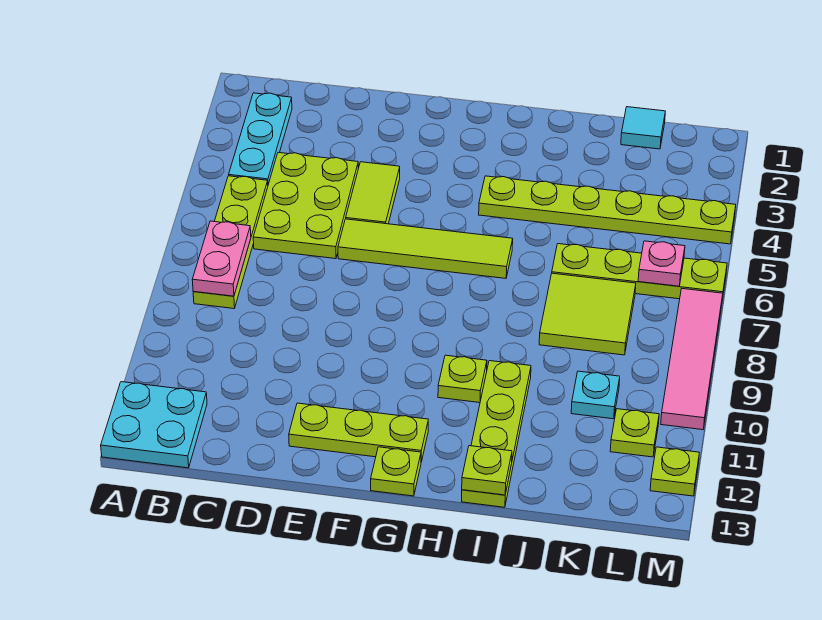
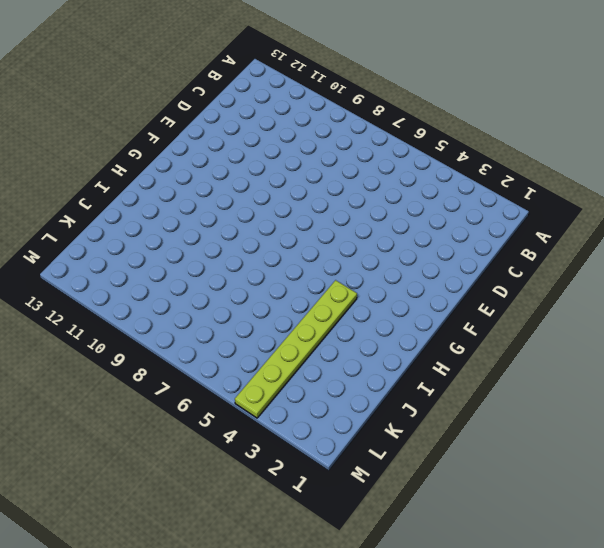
none -> cyan 2x2 plate [101,382,207,468]
none -> cyan 1x3 plate [229,93,292,184]
none -> lime 1x4 plate [193,176,268,309]

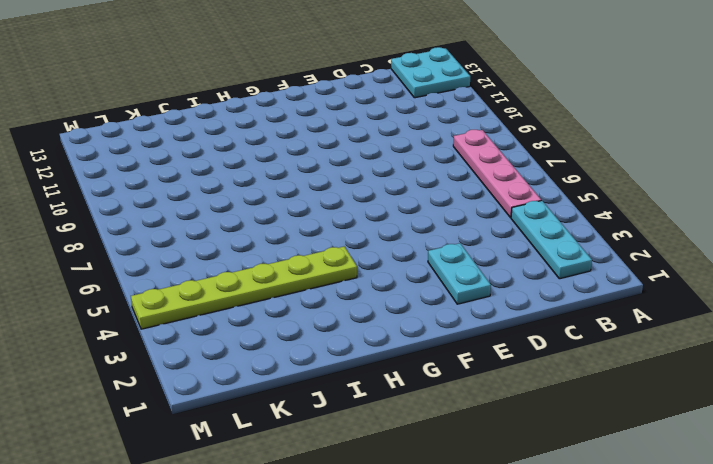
pink 1x4 plate [453,130,541,218] -> lime 1x4 plate [193,176,268,309]
cyan 1x2 plate [428,243,491,304] -> none
none -> lime 2x3 plate [253,153,358,259]
none -> lime 1x2 tile [346,162,400,224]
none -> lime 1x4 tile [338,219,513,278]

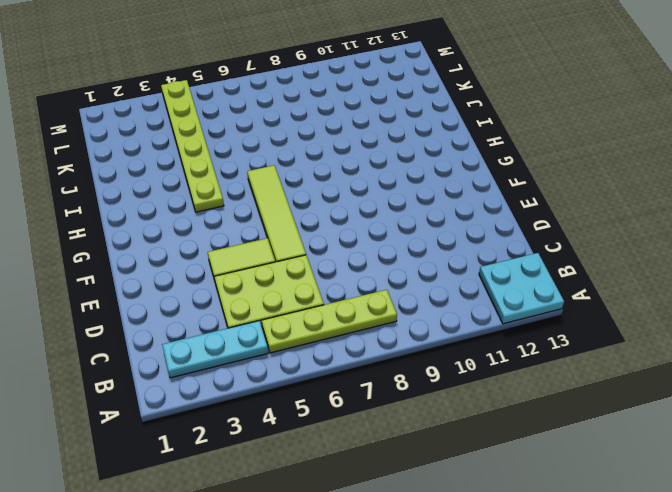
none -> lime 1x3 plate [289,403,428,462]
none -> lime 1x1 plate [371,447,421,496]
none -> lime 1x1 plate [438,355,487,403]

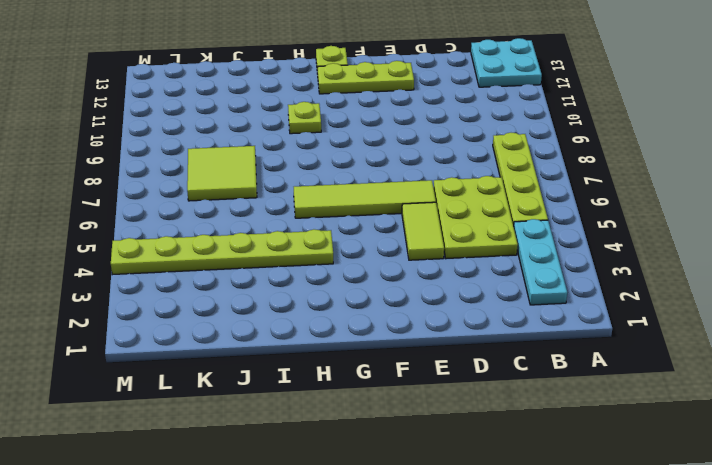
none -> lime 1x4 plate [462,361,531,507]
none -> lime 1x4 plate [552,244,727,300]
none -> cyan 1x1 tile [621,107,665,149]

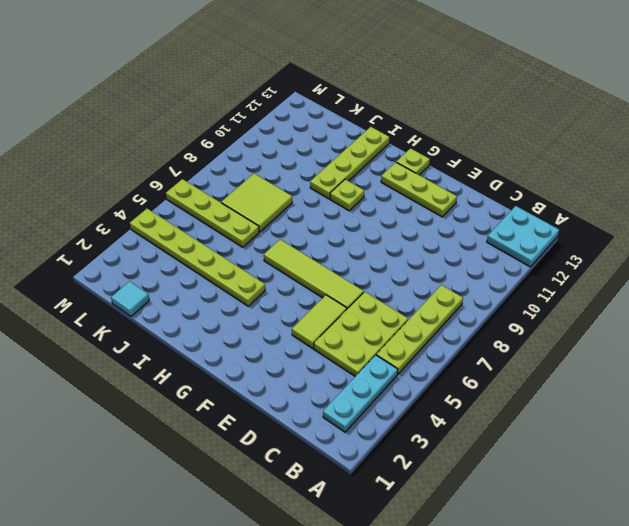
none -> cyan 1x1 plate [571,371,620,419]
none -> lime 1x1 plate [610,409,659,457]
none -> pink 1x4 tile [661,289,723,430]

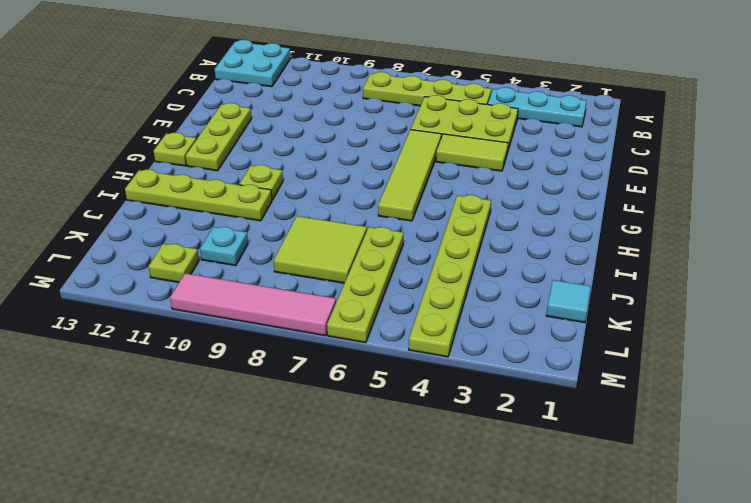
none -> lime 1x1 plate [650,447,699,496]
none -> pink 1x2 plate [192,221,251,296]
none -> lime 1x1 plate [462,446,512,495]

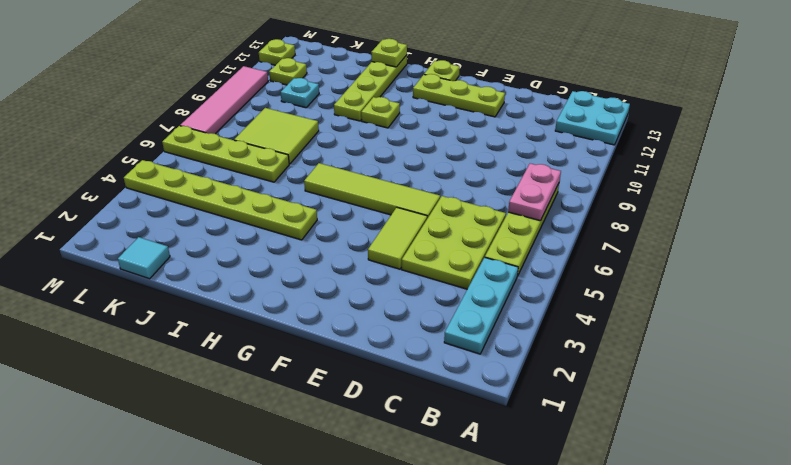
none -> pink 1x1 plate [638,241,685,286]

